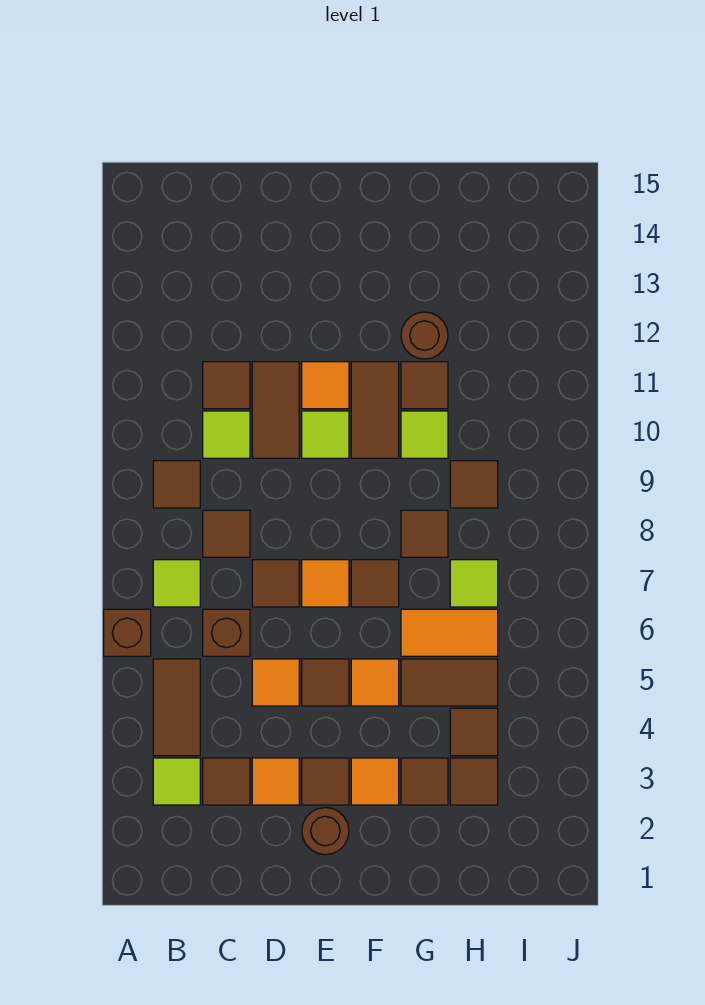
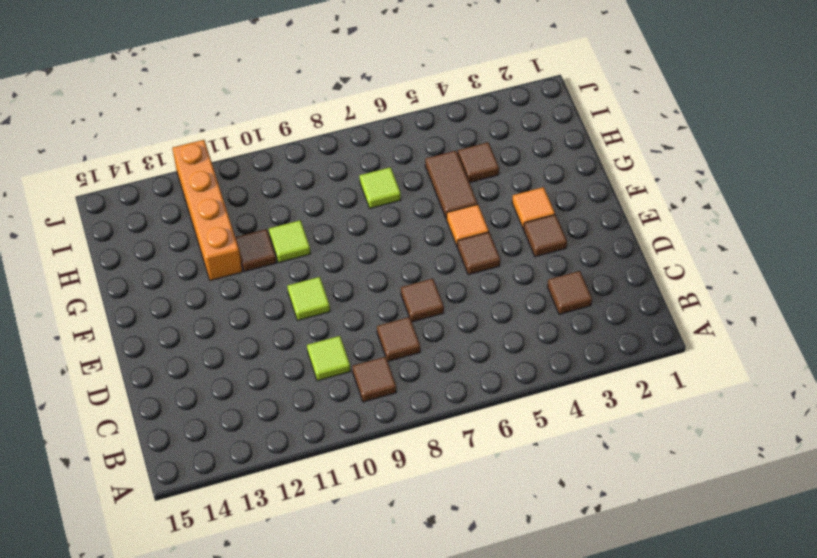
orange 1x4 brick [172,140,242,281] -> brown 1x1 round brick [401,312,448,359]
none -> brown 1x1 brick [104,609,151,656]
none -> lime 1x1 tile [153,758,200,805]
none -> brown 1x2 tile [153,659,200,756]
none -> lime 1x1 tile [153,560,200,607]

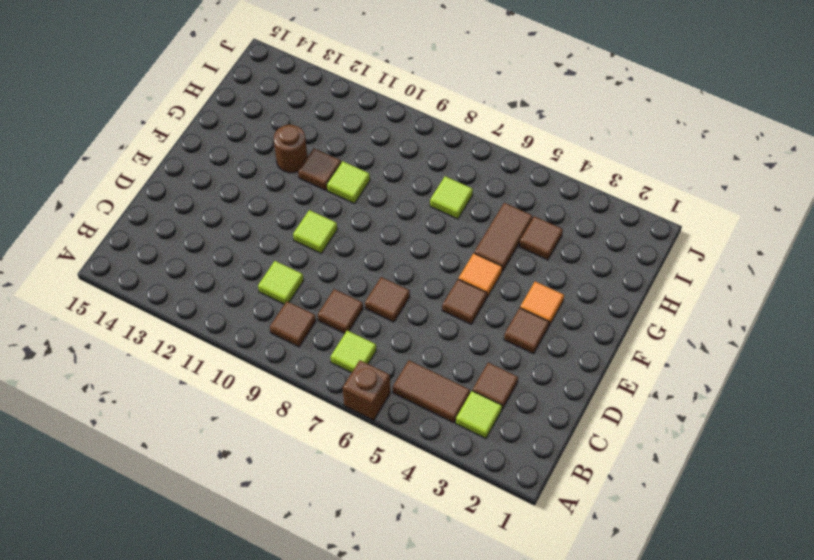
none -> brown 1x1 brick [203,609,250,656]
none -> brown 1x1 tile [203,362,250,409]
none -> orange 1x1 tile [252,758,299,805]
none -> orange 1x1 tile [252,659,299,706]

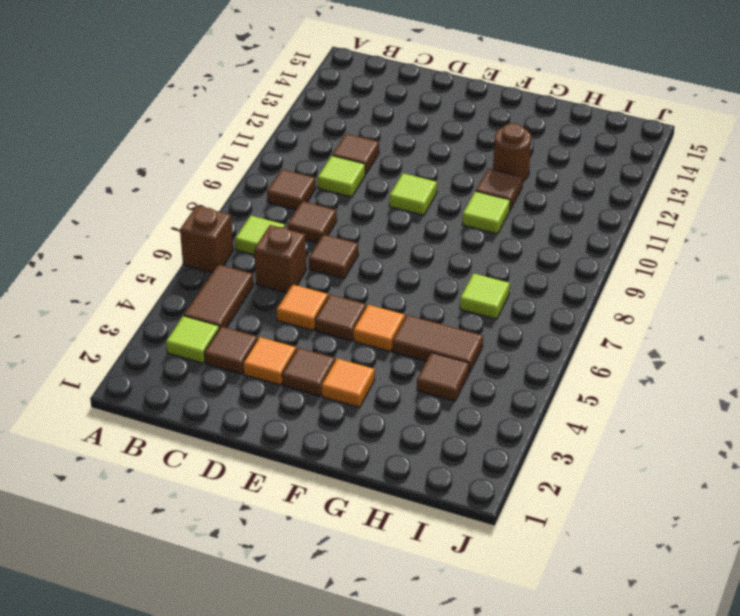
none -> brown 1x2 tile [252,362,299,458]
none -> brown 1x1 round brick [302,808,349,855]
none -> orange 1x1 tile [302,560,349,607]
none -> orange 1x1 tile [302,362,349,409]

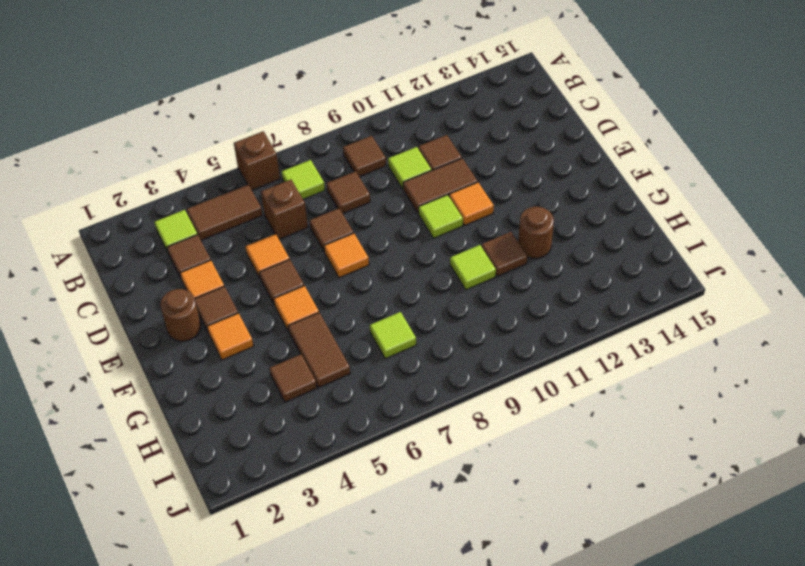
none -> brown 1x1 tile [351,560,399,607]
none -> brown 1x2 tile [351,362,399,458]
none -> brown 1x1 tile [401,758,448,805]
none -> orange 1x2 tile [401,609,498,656]

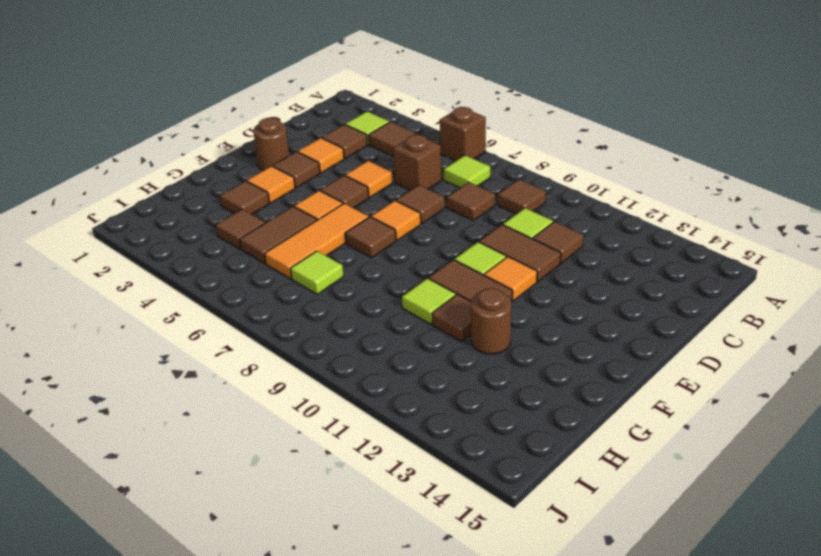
orange 1x3 tile [265,204,369,279] -> orange 1x2 tile [401,609,498,656]
none -> brown 1x1 tile [401,510,448,557]
none -> brown 1x1 tile [450,758,498,805]
none -> brown 1x1 tile [450,461,498,508]

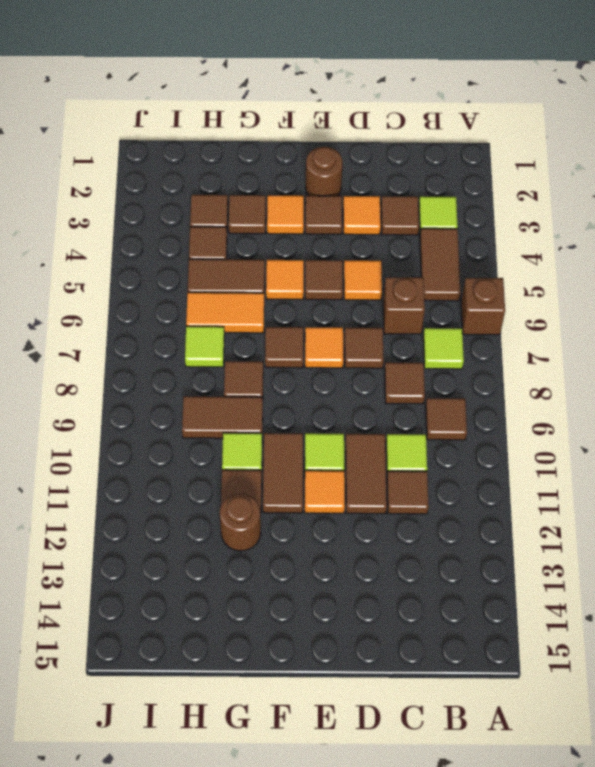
brown 1x2 tile [182,396,263,438] -> brown 1x1 tile [450,461,498,508]

